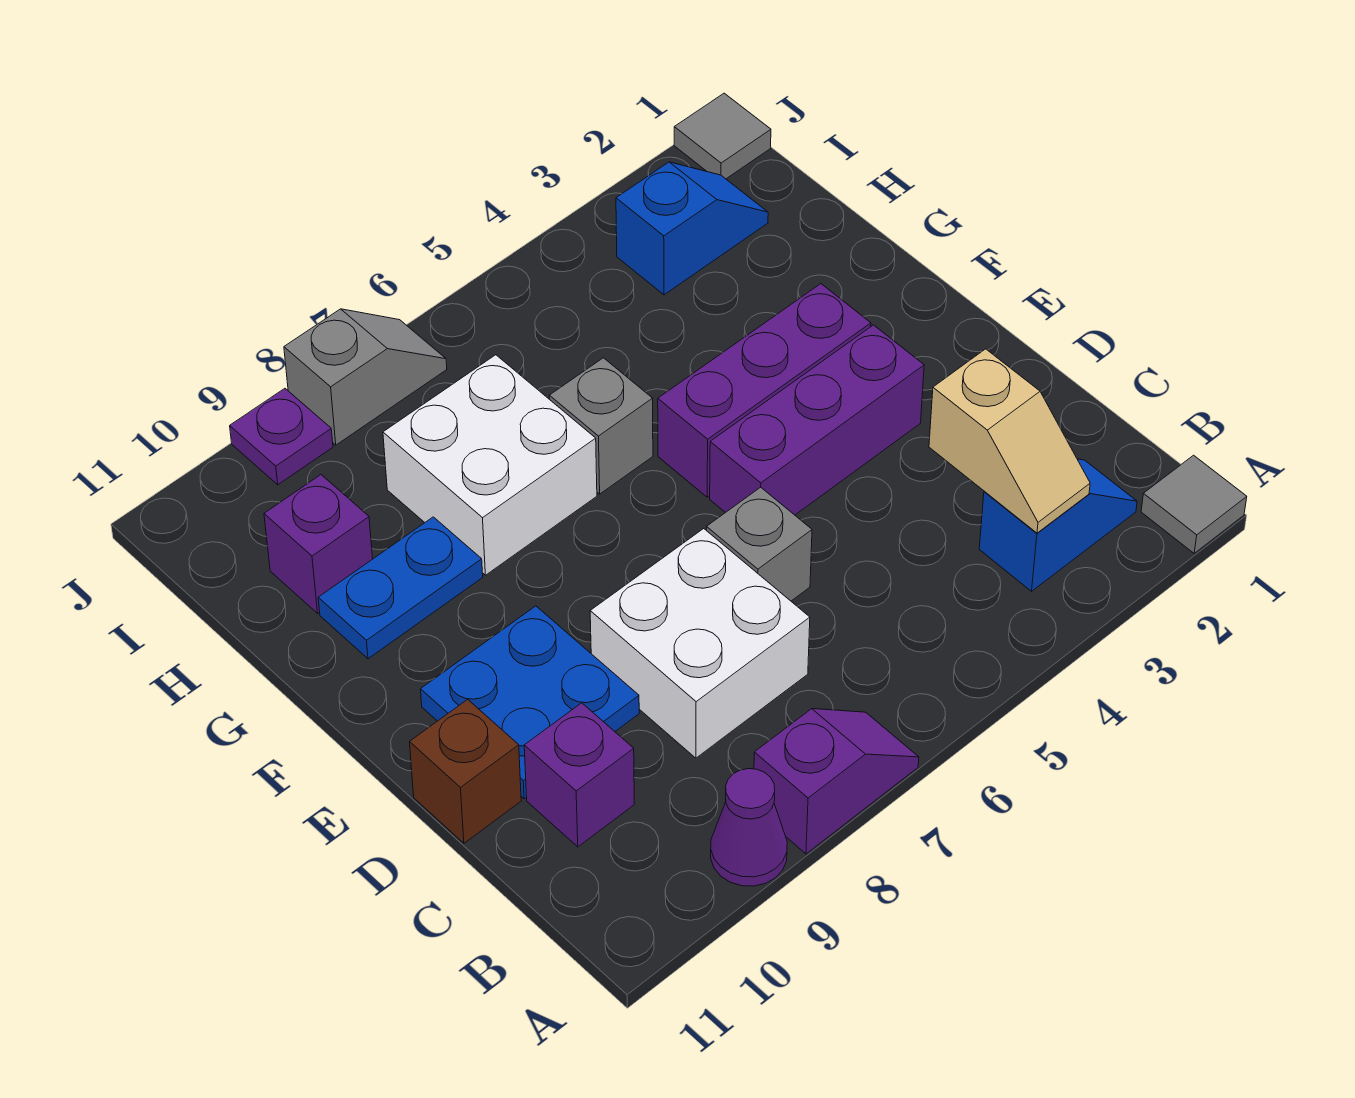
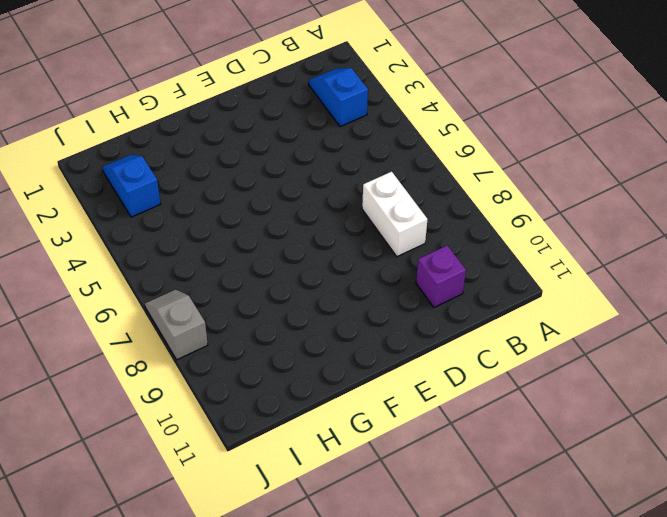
white 1x2 brick [362,172,427,257] -> white 2x2 brick [590,529,810,758]
none -> grey 1x1 tile [1141,455,1247,553]
none -> purple 1x2 slope [754,709,919,854]
none -> purple 1x1 cone [711,769,787,886]

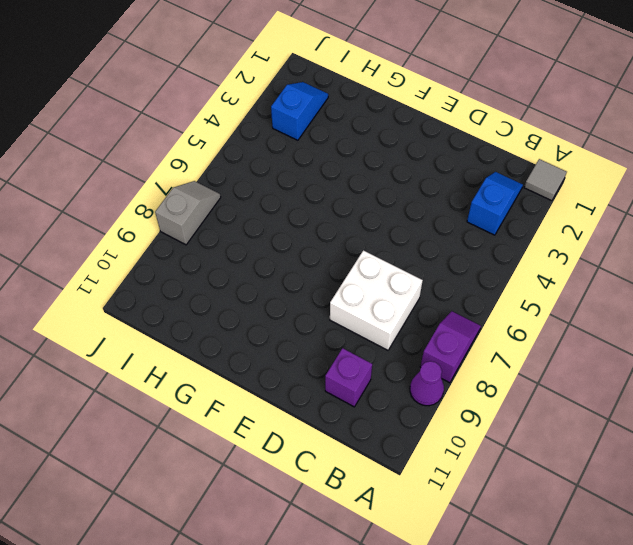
none -> grey 1x1 brick [706,487,812,601]
none -> blue 2x2 plate [421,606,639,799]
none -> brown 1x1 brick [410,699,521,843]

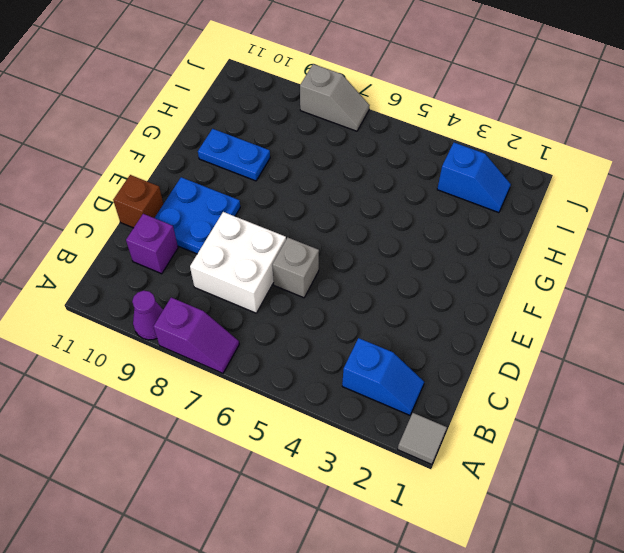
none -> purple 1x3 brick [710,325,924,515]
none -> purple 1x3 brick [658,284,871,497]
none -> grey 1x1 brick [549,358,653,494]

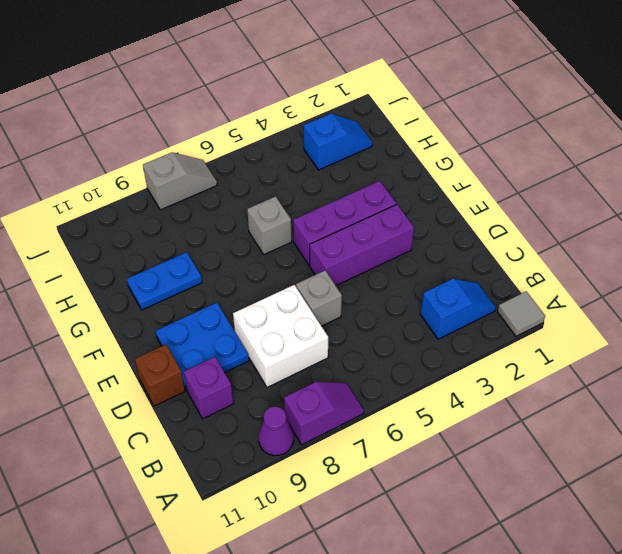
none -> white 2x2 brick [383,355,597,575]
none -> purple 1x1 brick [264,475,373,613]
none -> grey 1x1 tile [674,93,771,179]

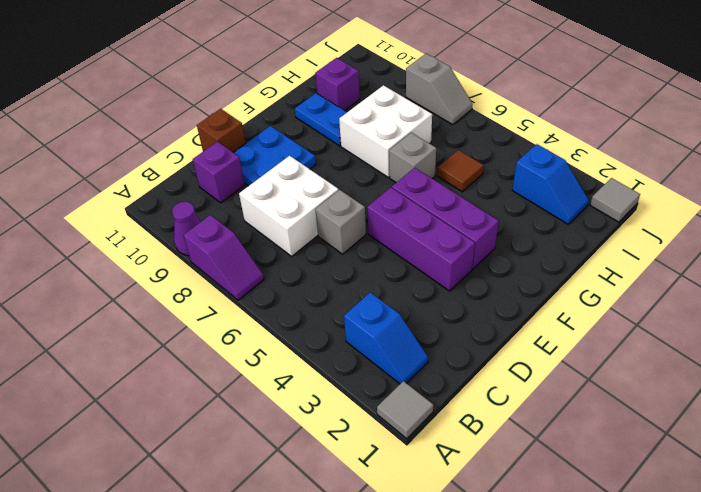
brown 1x1 tile [437,150,484,192] -> none
none -> purple 1x1 plate [230,389,333,485]
none -> tan 1x2 slope [929,349,1090,533]

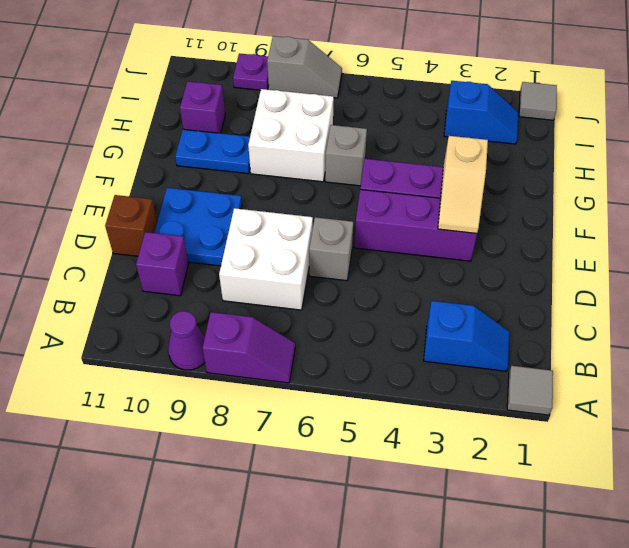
tan 1x2 slope [438,136,488,233] -> tan 1x2 slope moved to [929,349,1090,533]

